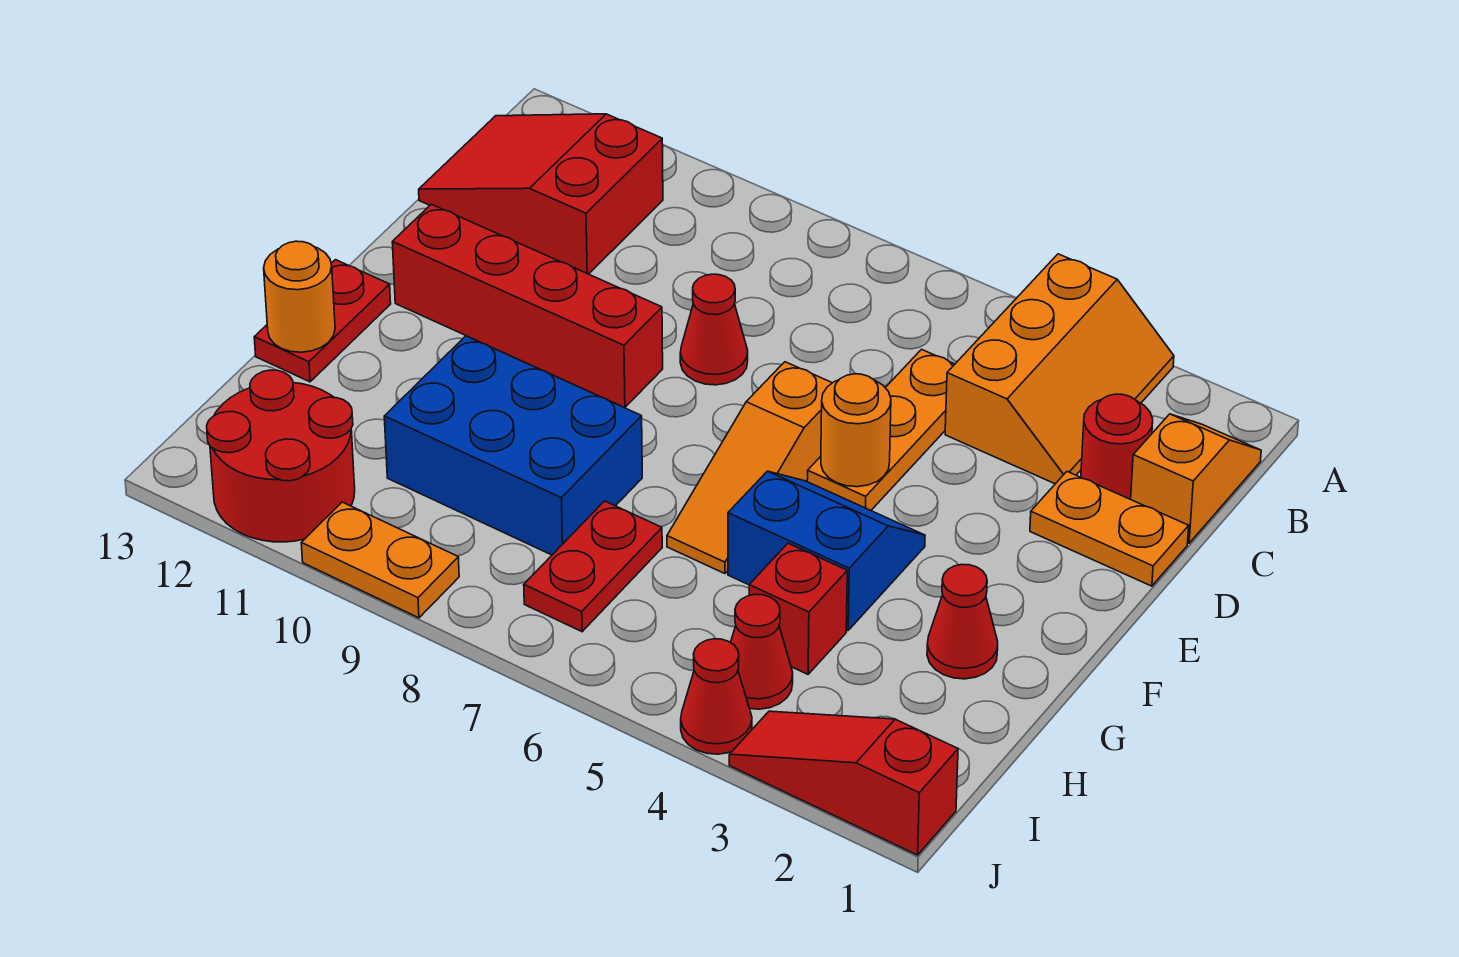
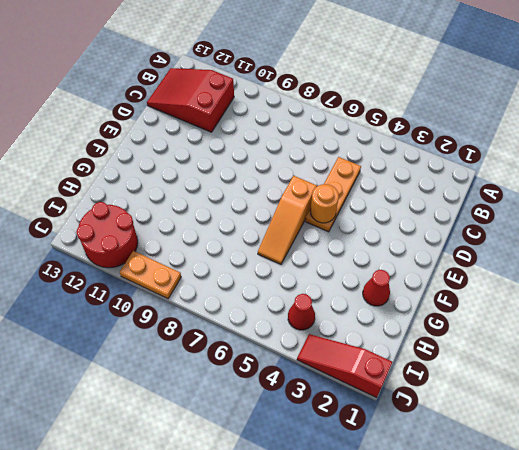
none -> orange 2x3 slope [945,254,1174,484]
none -> orange 1x2 slope [1131,414,1261,543]
none -> red 1x1 round brick [1081,394,1153,499]

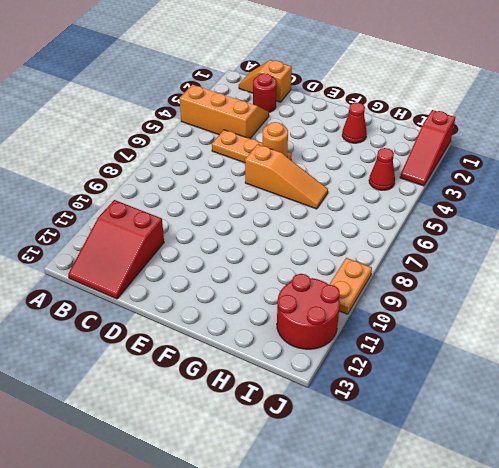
none -> orange 1x2 plate [1030,472,1189,586]
none -> red 1x1 cone [680,274,748,385]
none -> red 1x4 brick [392,204,663,408]

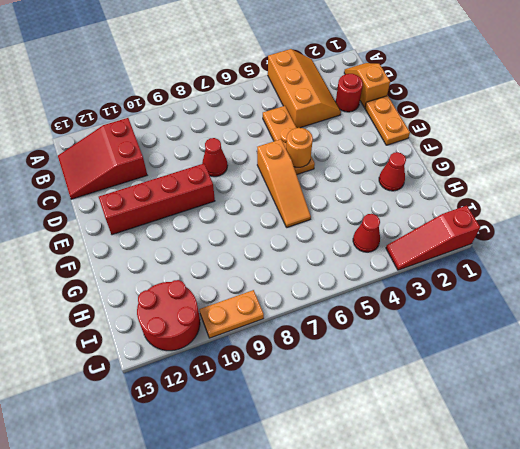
orange 1x2 plate [365,96,410,145] -> orange 1x2 plate turned to [1030,472,1189,586]
none -> blue 2x2 slope [728,471,925,630]
none -> red 1x2 plate [254,260,391,382]
none -> blue 2x3 brick [384,336,642,555]

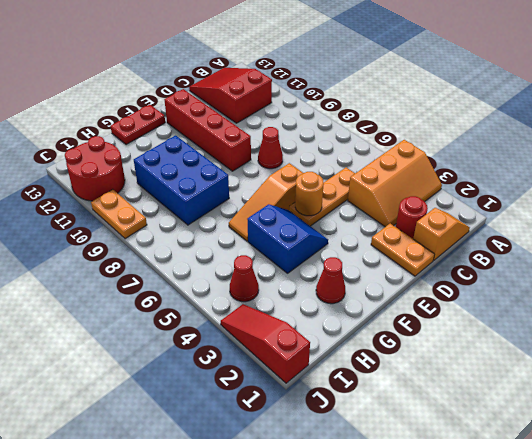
none -> red 1x1 brick [749,543,847,674]
none -> red 1x2 plate [524,501,662,632]
none -> red 1x1 cone [681,639,752,754]

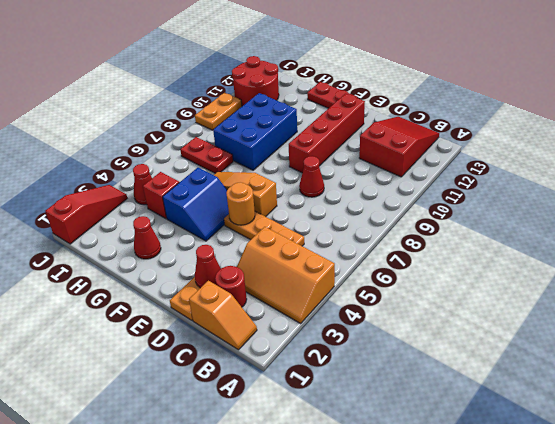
red 1x1 cone [195,245,221,288] -> red 1x1 cone moved to [681,639,752,754]
none -> orange 1x1 round brick [264,241,335,352]

